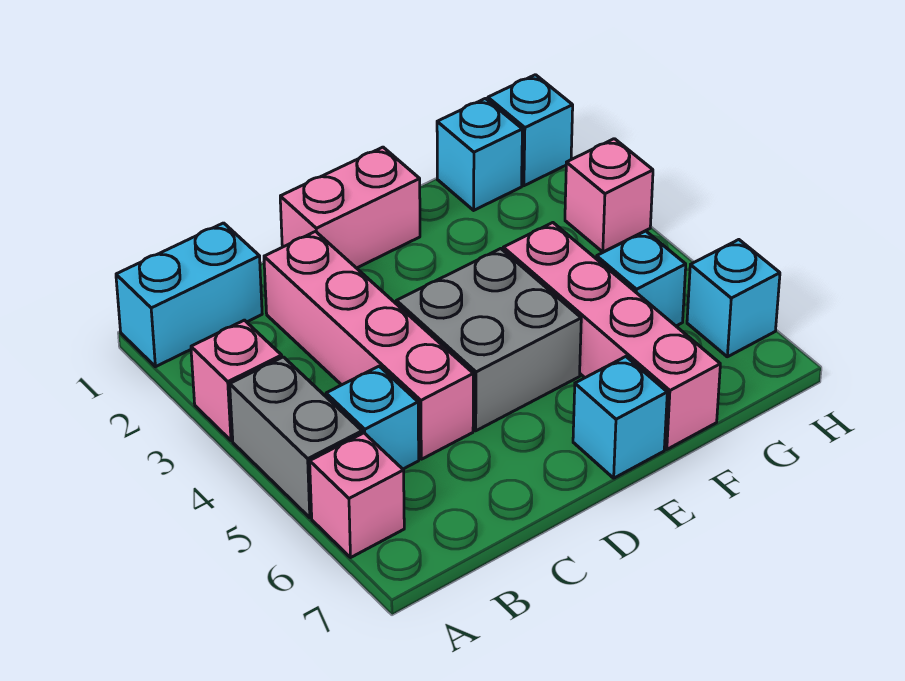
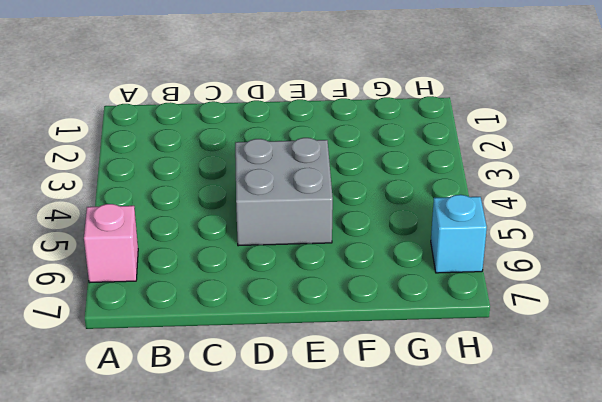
none -> cyan 1x2 brick [116,223,262,367]
none -> pink 1x1 brick [191,320,282,441]
none -> grey 1x2 brick [230,357,362,518]

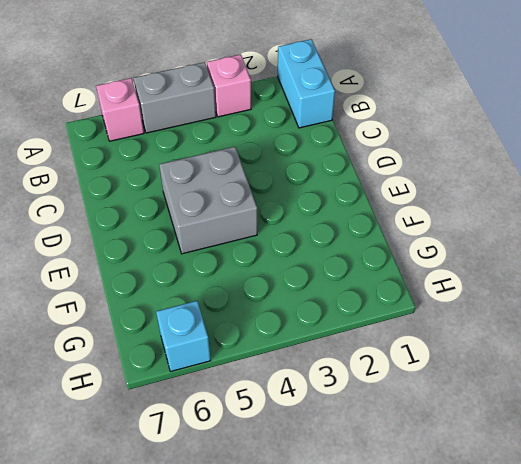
none -> cyan 1x1 brick [326,366,419,469]
none -> pink 1x4 brick [264,232,473,459]
none -> pink 1x2 brick [280,147,420,268]

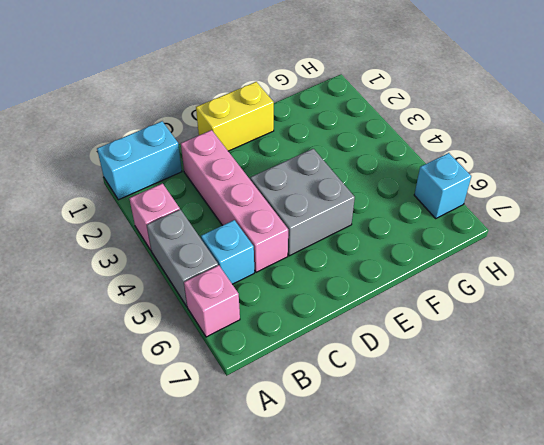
yellow 1x2 brick [196,82,274,151] -> pink 1x2 brick [280,147,420,268]
none -> cyan 1x1 brick [573,357,667,478]
none -> pink 1x4 brick [503,223,720,449]
none -> cyan 1x1 brick [437,99,522,210]

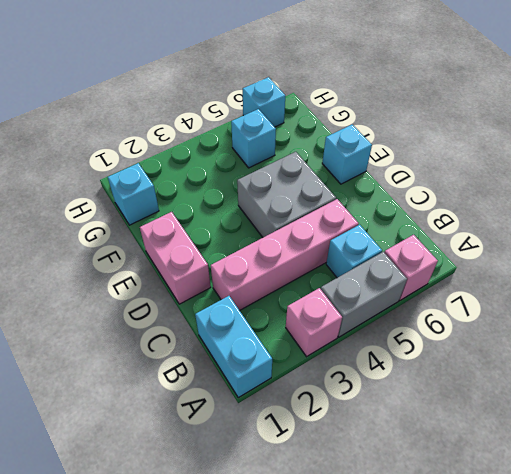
none -> pink 1x4 brick [503,223,720,449]
none -> cyan 1x1 brick [488,75,573,186]
none -> pink 1x1 brick [565,139,653,252]

